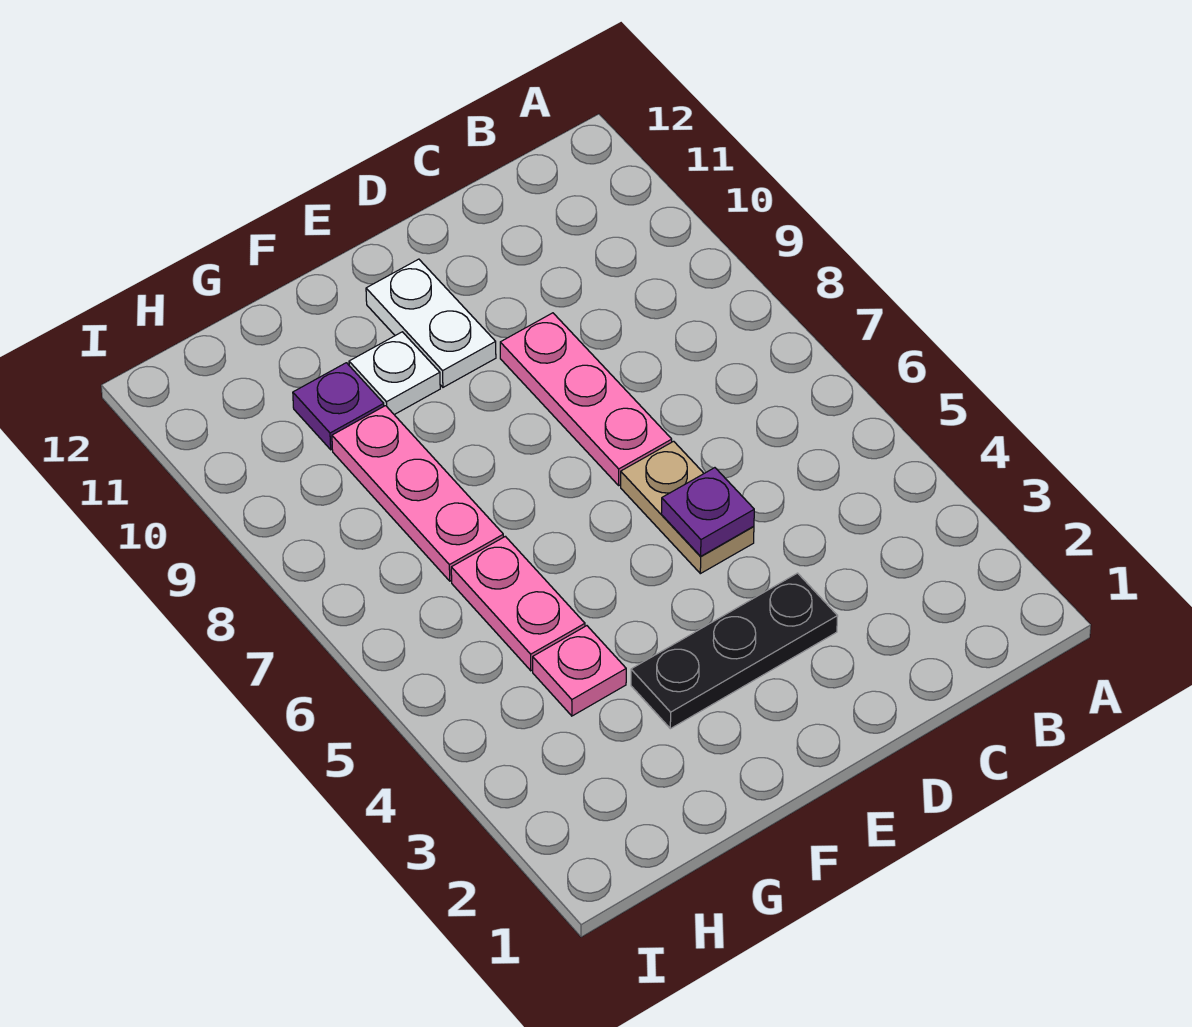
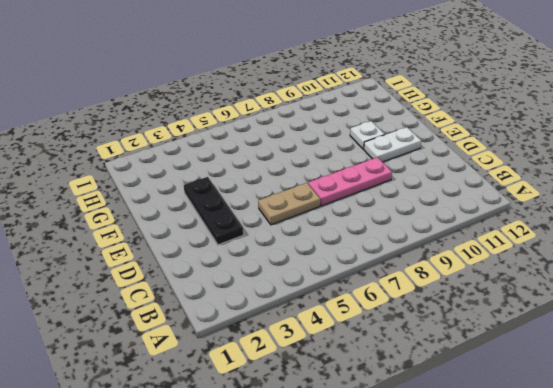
none -> pink 1x1 plate [533,626,626,716]
none -> pink 1x2 plate [451,536,585,671]

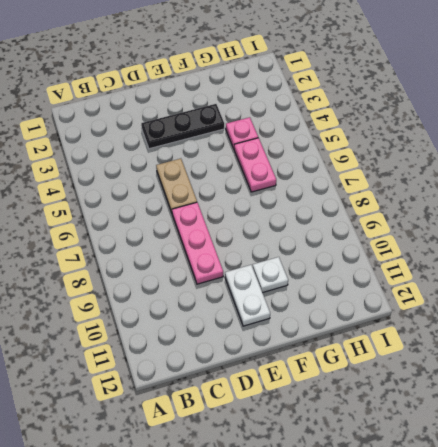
none -> pink 1x3 plate [332,406,503,581]
none -> purple 1x1 plate [293,363,384,450]

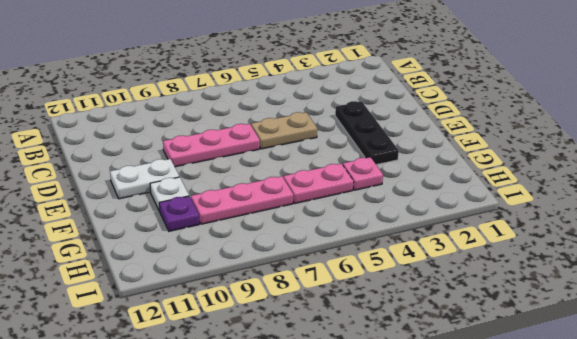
none -> purple 1x1 plate [661,468,754,556]

